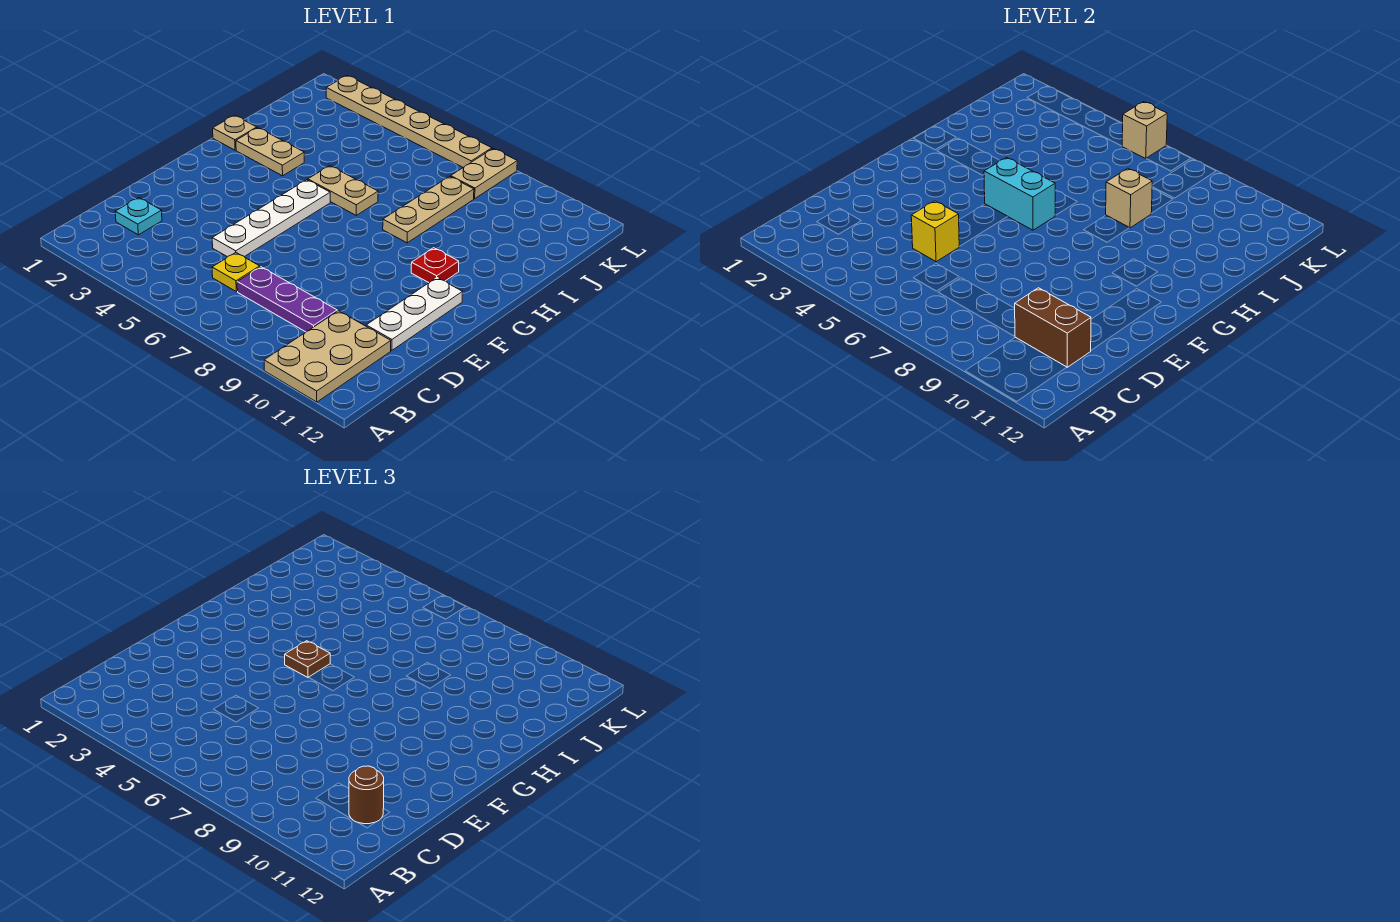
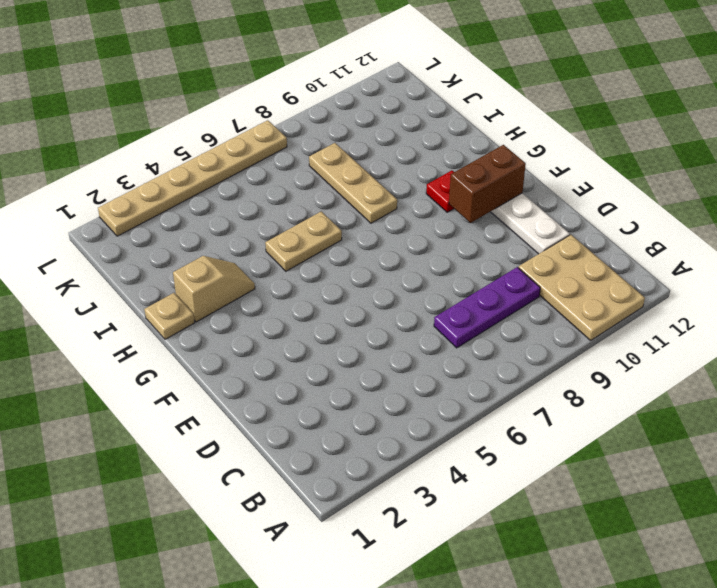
brown 1x2 brick [449,145,526,223] -> brown 1x2 brick moved to [1015,288,1091,367]
tan 1x2 slope [173,256,255,322] -> tan 1x2 plate [236,128,304,176]
none -> cyan 1x1 plate [115,198,162,235]
none -> yellow 1x1 plate [212,253,260,292]
none -> white 1x4 plate [212,180,330,257]

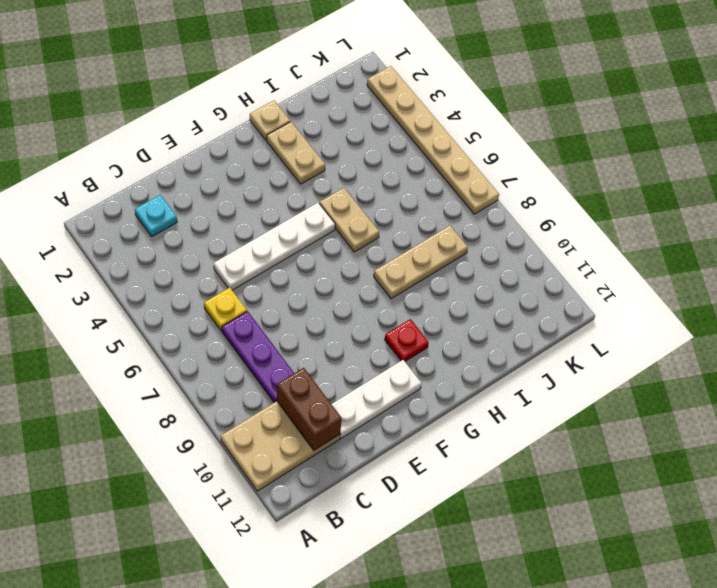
none -> tan 1x2 plate [451,149,517,199]
none -> yellow 1x1 brick [911,201,960,262]
none -> cyan 1x2 brick [984,158,1055,230]

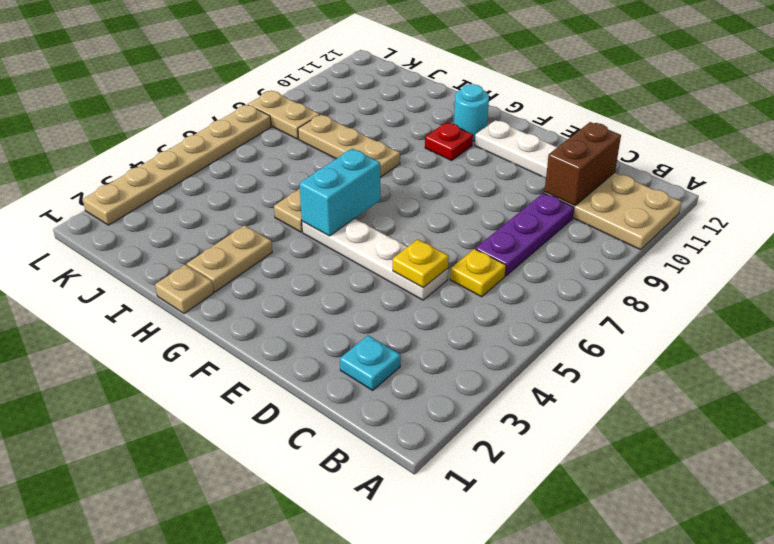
yellow 1x1 plate [393,239,449,288] -> yellow 1x1 brick [911,201,960,262]
cyan 1x1 round brick [454,84,489,141] -> none
none -> tan 1x1 brick [1106,168,1152,228]
none -> tan 1x1 brick [1122,102,1167,158]
none -> brown 1x1 round brick [349,766,384,824]

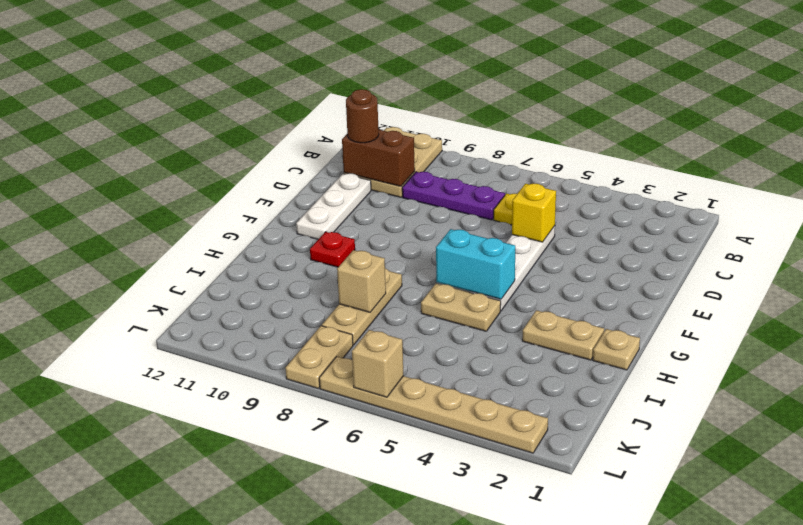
none -> cyan 1x1 plate [115,198,162,235]
none -> brown 1x1 plate [285,641,330,678]

